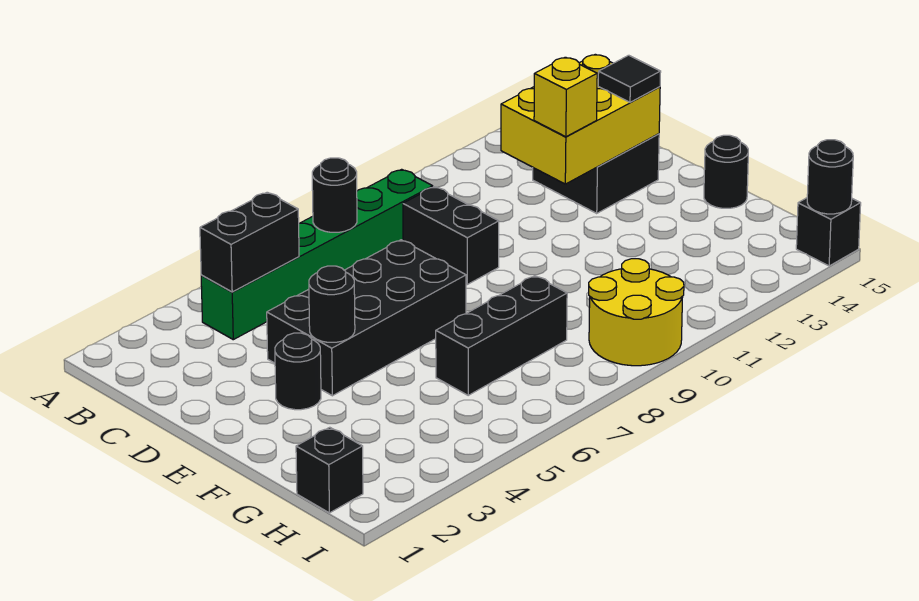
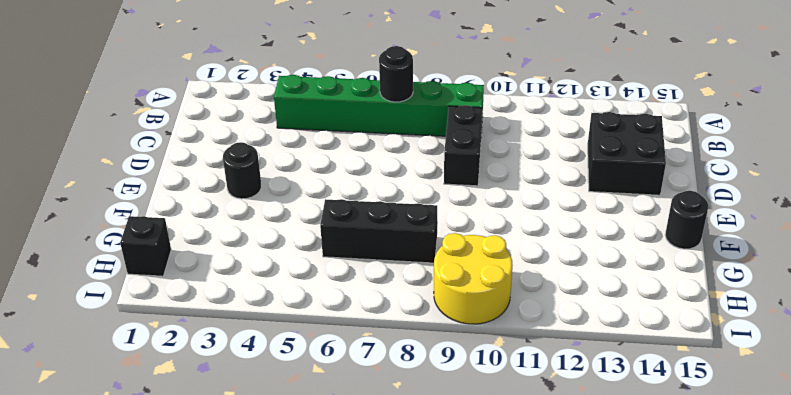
none -> black 2x4 brick [267,240,466,396]
none -> black 1x1 brick [796,198,861,266]
none -> black 1x2 brick [200,192,299,292]

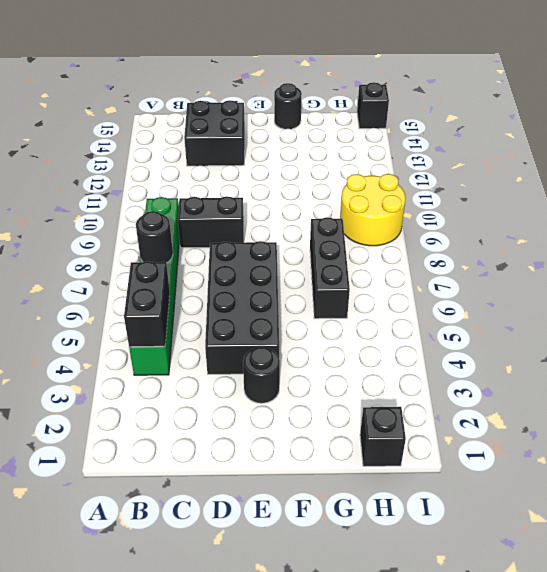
none -> yellow 2x3 brick [501,54,660,184]
none -> black 1x1 round brick [309,266,355,342]
none -> black 1x1 round brick [807,140,853,214]

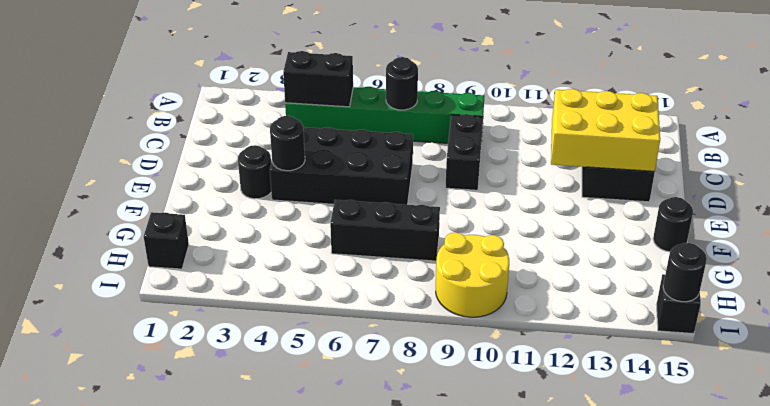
none -> yellow 1x1 brick [534,57,597,137]
none -> black 1x1 tile [598,55,661,102]

